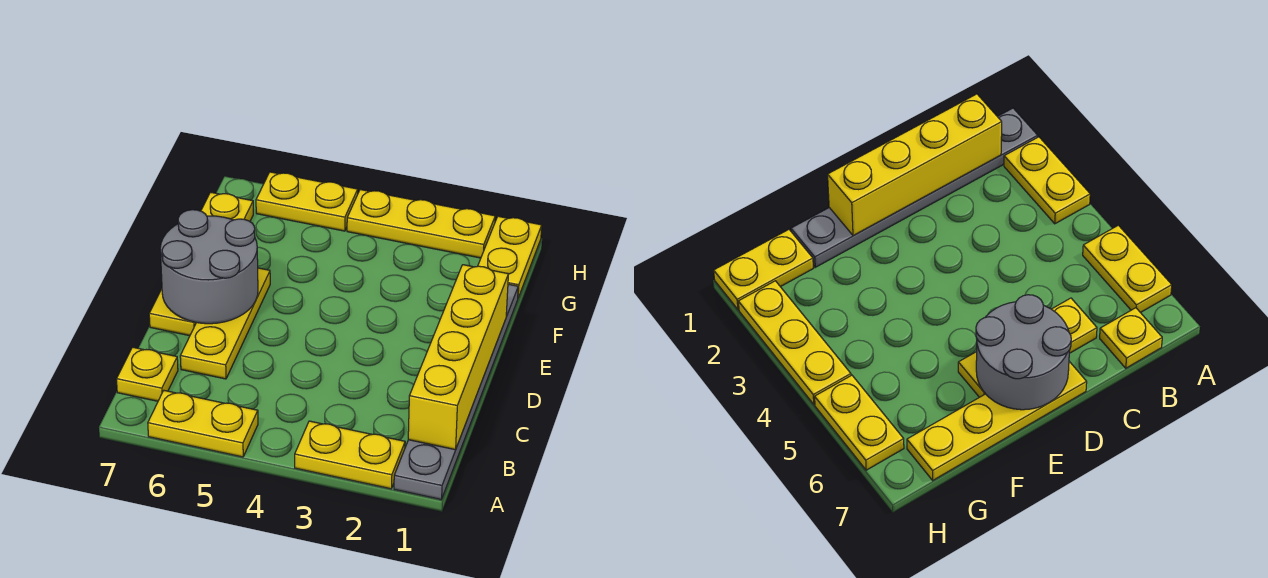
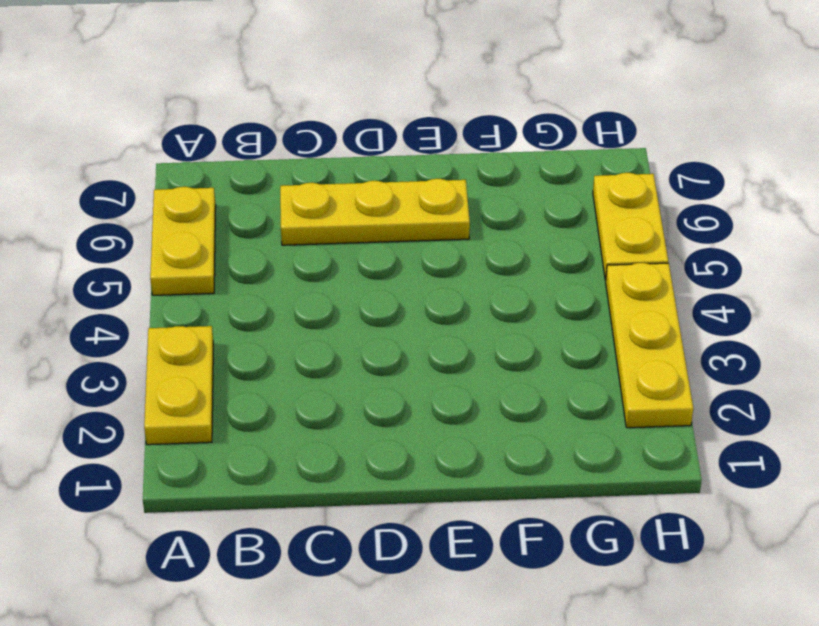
none -> grey 1x6 plate [394,284,518,500]
none -> yellow 1x1 plate [117,347,178,401]

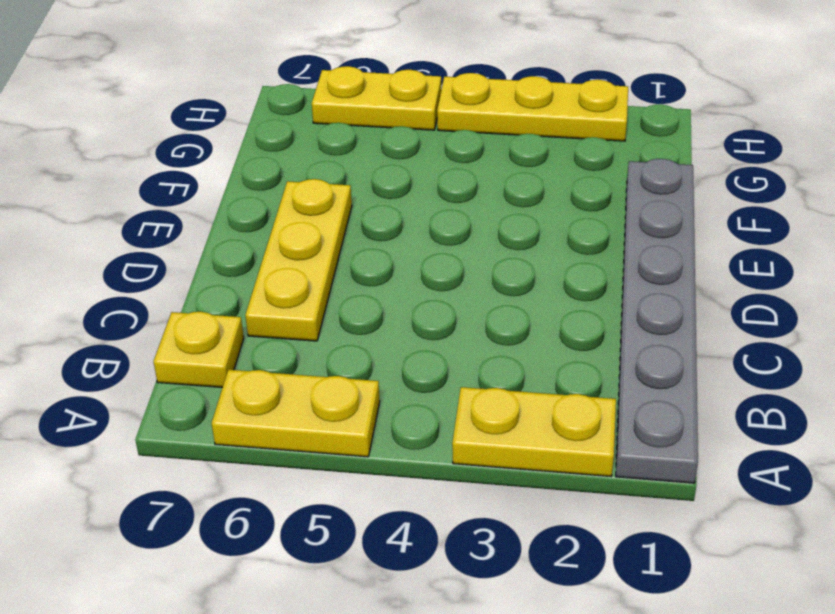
none -> yellow 1x4 plate [149,192,253,336]
none -> yellow 1x2 plate [478,216,542,297]

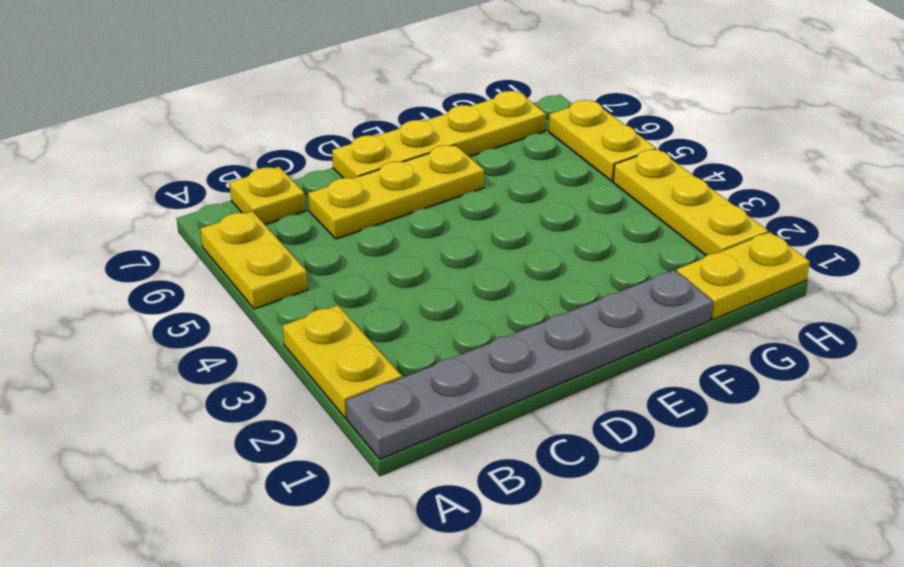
none -> yellow 1x4 brick [408,265,508,450]
none -> grey 2x2 round brick [160,210,258,324]

